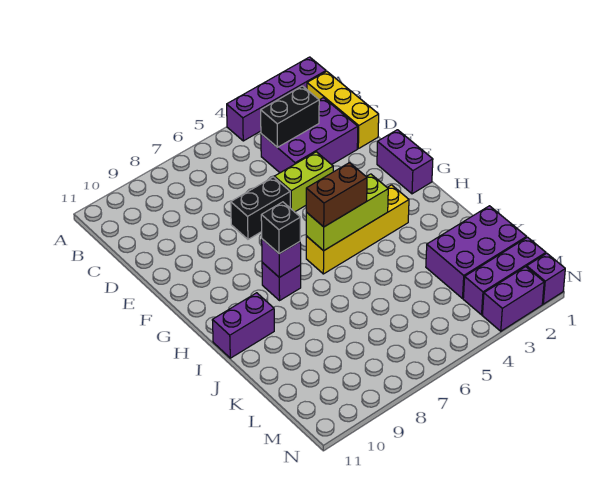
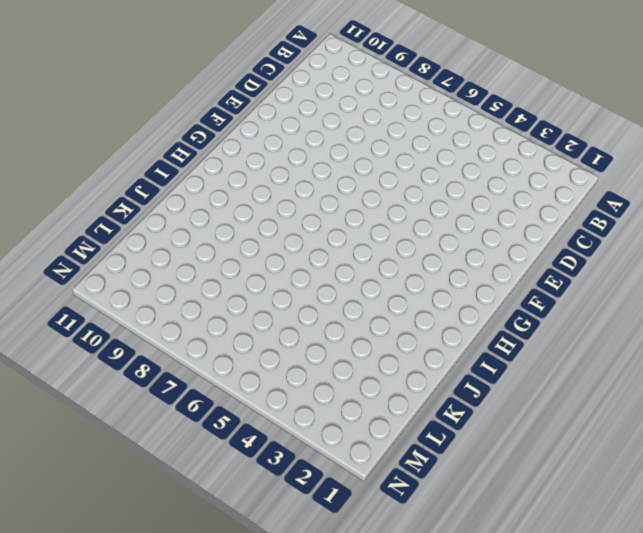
none -> purple 1x4 brick [227,57,326,141]
none -> yellow 1x3 brick [307,71,379,149]
none -> purple 2x3 brick [261,98,358,173]

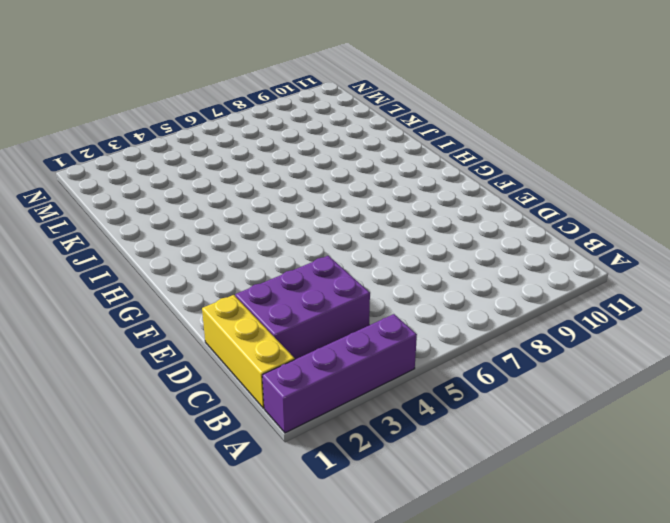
none -> lime 1x2 brick [274,152,333,212]
none -> black 1x2 brick [231,177,290,239]
none -> purple 1x2 brick [377,130,433,194]

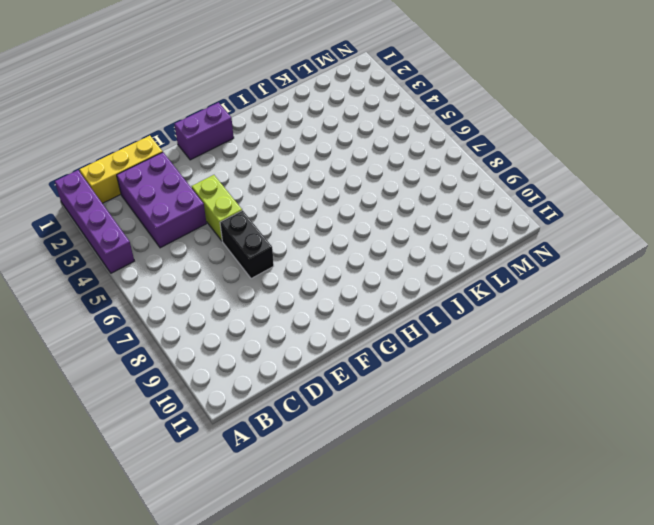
none -> yellow 1x4 brick [306,185,409,274]
none -> purple 1x1 brick [262,263,301,300]
none -> purple 1x2 brick [212,293,274,358]

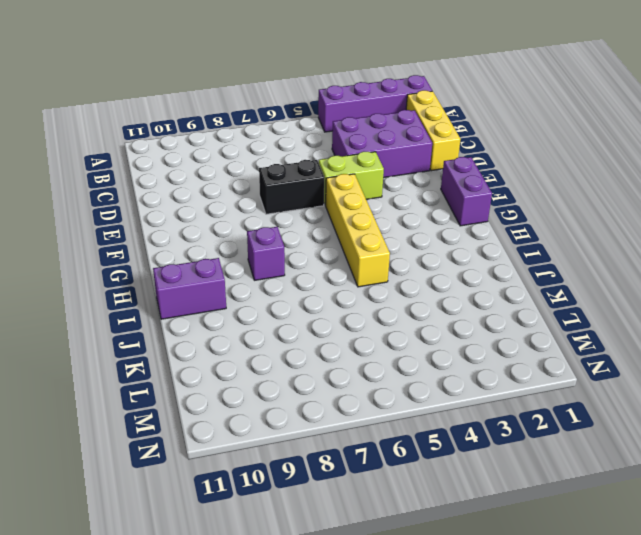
yellow 1x4 brick [326,174,390,287] -> yellow 1x4 brick turned to [306,185,409,274]
none -> purple 2x3 brick [426,206,527,298]
none -> purple 1x3 brick [463,237,546,315]
none -> purple 1x1 brick [527,253,565,304]

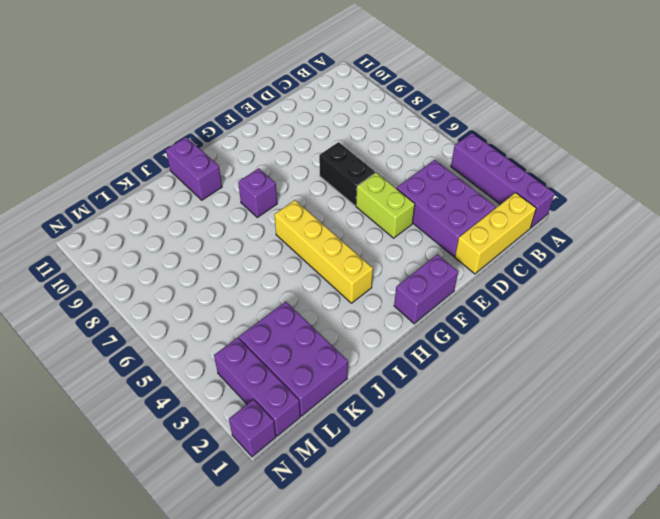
none -> purple 1x2 brick [482,267,544,331]
none -> black 1x2 brick [261,86,319,148]
none -> lime 1x3 brick [306,174,388,251]

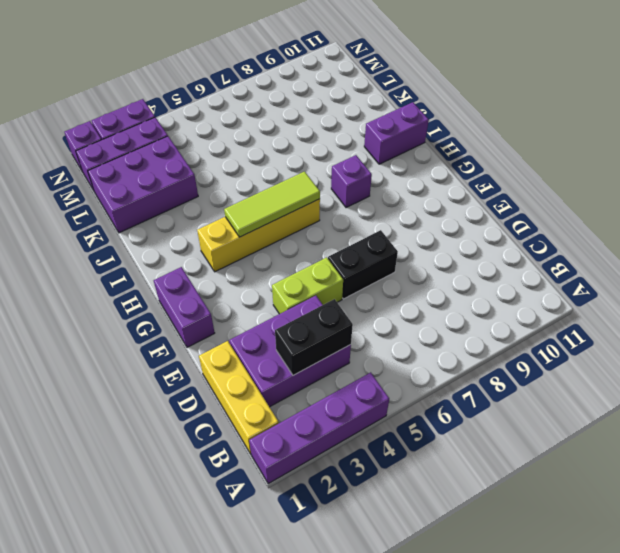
lime 1x3 tile [224,172,320,237] -> lime 1x3 brick [306,174,388,251]
none -> purple 1x1 brick [262,239,301,277]
none -> brown 1x2 brick [306,163,367,227]
none -> black 1x1 brick [261,202,300,254]

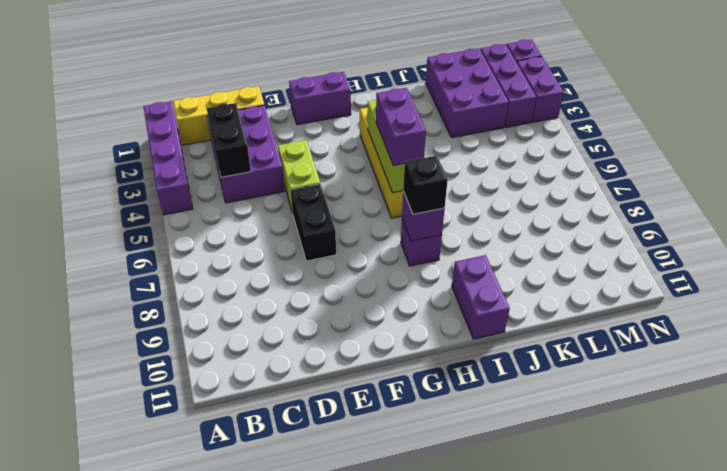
purple 1x2 brick [376,88,426,165] -> brown 1x2 brick [306,163,367,227]

